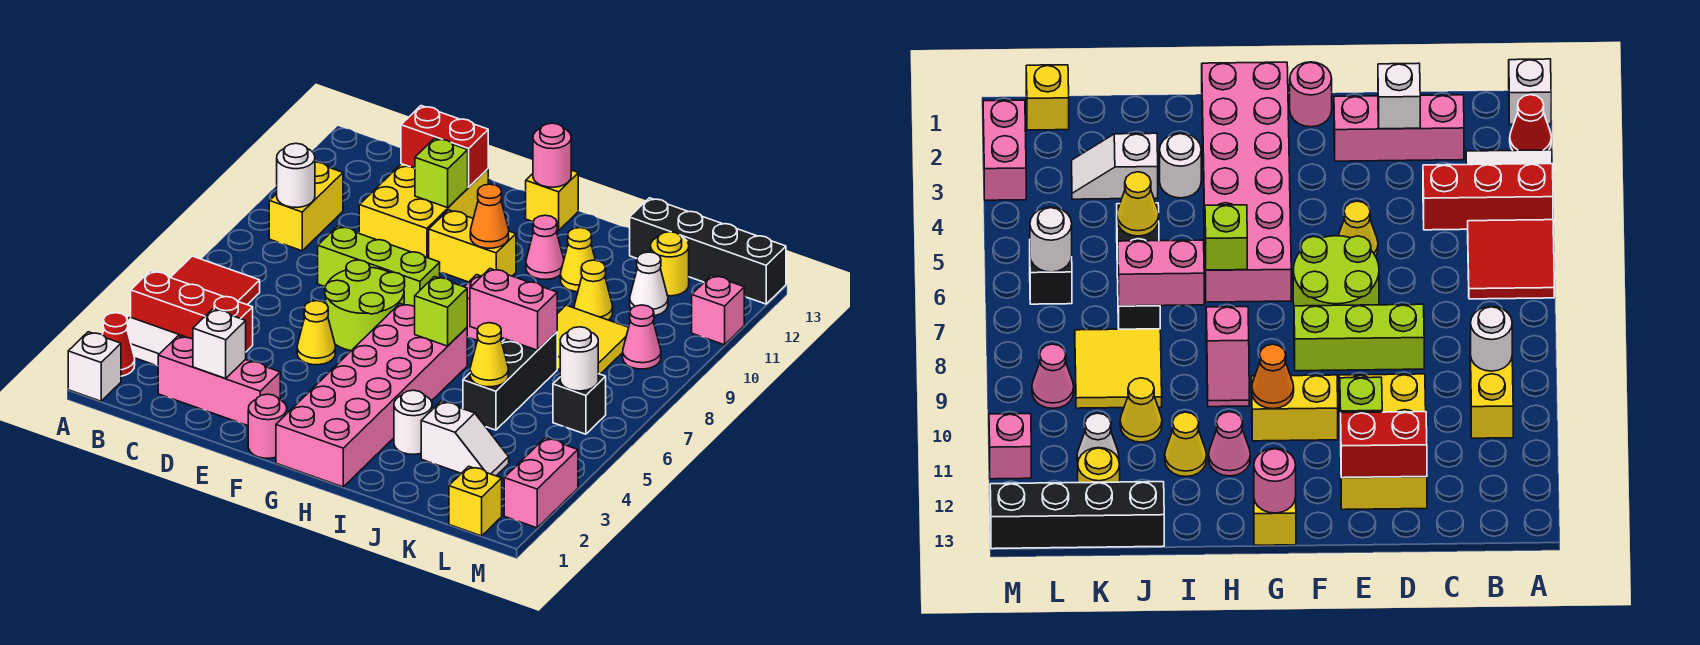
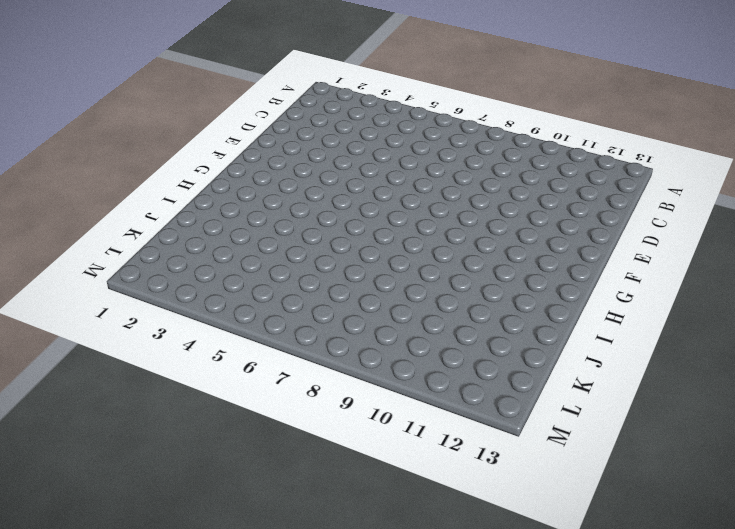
none -> white 1x1 brick [68,332,121,401]
none -> red 1x1 cone [102,313,135,376]
none -> white 1x2 tile [127,317,185,366]
none -> red 1x3 brick [131,271,253,352]

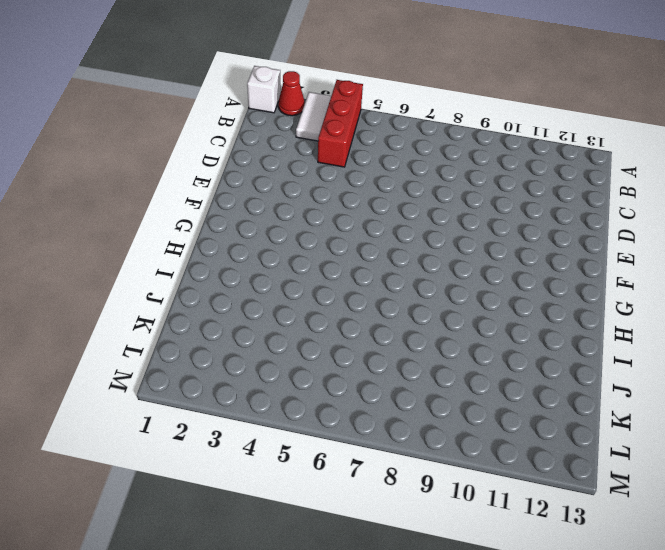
none -> red 2x2 tile [170,256,260,305]
none -> yellow 1x2 brick [269,162,343,251]
none -> pink 1x3 brick [158,336,280,426]
none -> lime 1x3 brick [318,226,440,307]

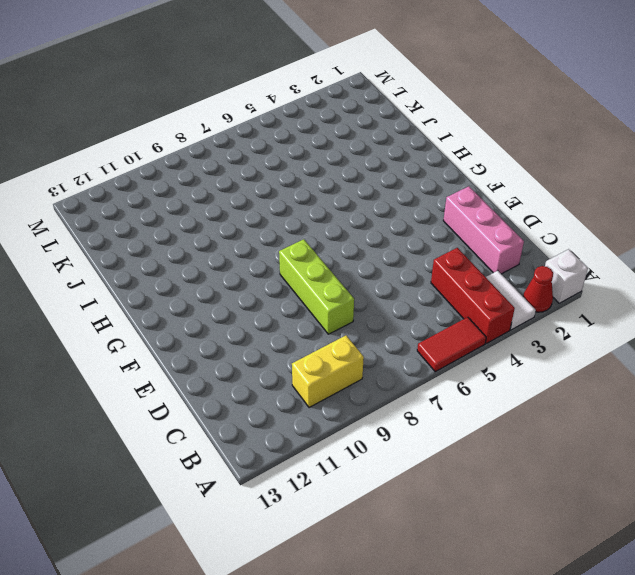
red 1x2 tile [417,317,486,372] -> red 2x2 tile [170,256,260,305]
none -> yellow 2x3 brick [359,164,488,258]
none -> yellow 1x1 cone [297,301,335,365]
none -> lime 2x2 round brick [325,260,405,351]
none -> pink 1x1 round brick [248,394,287,458]

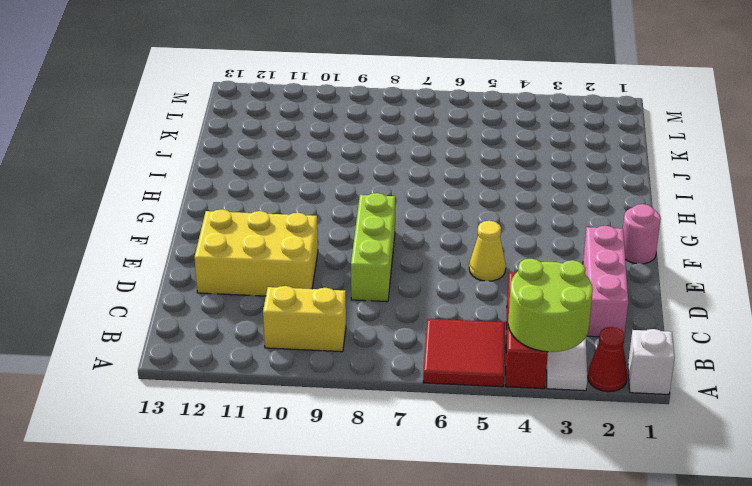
lime 2x2 round brick [508,259,593,352] -> lime 2x2 round brick moved to [325,260,405,351]
none -> yellow 1x2 brick [429,210,516,282]
none -> pink 2x6 brick [276,304,467,487]
none -> yellow 1x1 brick [526,170,578,231]
none -> pink 1x2 slope [1206,307,1249,407]

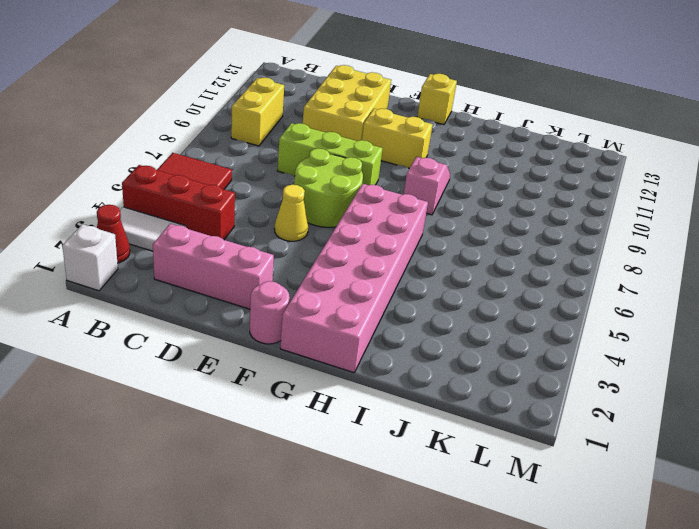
none -> pink 1x1 cone [526,215,564,279]
none -> white 1x1 round brick [394,390,432,454]
none -> yellow 1x1 cone [561,228,595,292]
none -> white 1x2 slope [421,401,509,476]

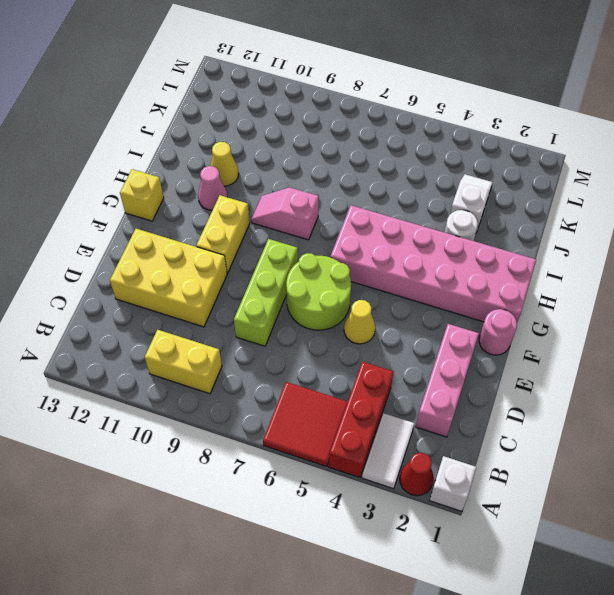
none -> black 1x3 brick [463,332,557,430]
none -> yellow 2x2 tile [557,305,629,374]
none -> yellow 1x1 cone [574,260,613,320]
none -> black 1x4 brick [630,198,786,304]

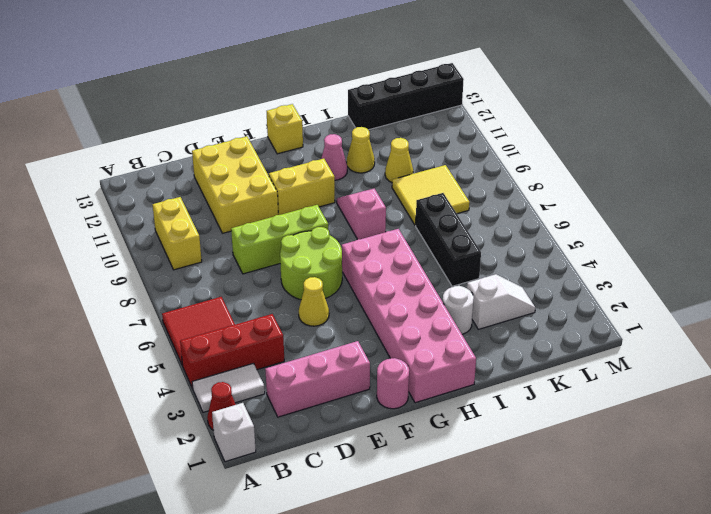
none -> white 1x1 cone [630,252,668,316]
none -> yellow 1x1 round brick [651,232,689,296]
none -> yellow 1x1 brick [449,466,502,536]
none -> black 1x1 brick [553,374,606,434]

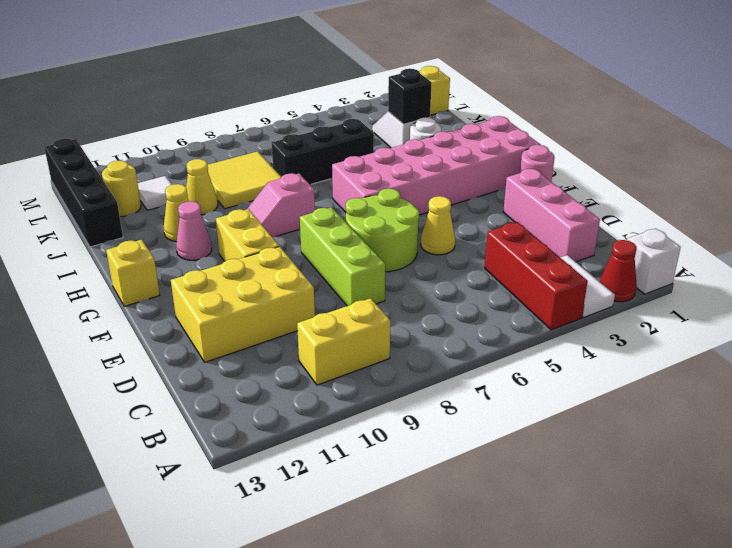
black 1x1 brick [388,69,432,124] -> black 1x1 brick moved to [553,374,606,434]
white 1x1 tile [138,176,172,210] -> white 1x1 cone [630,252,668,316]
none -> red 2x2 tile [170,256,260,305]
none -> pink 1x1 cone [623,305,661,369]
none -> pink 1x2 brick [504,438,578,528]
none -> pink 1x1 brick [692,275,744,345]

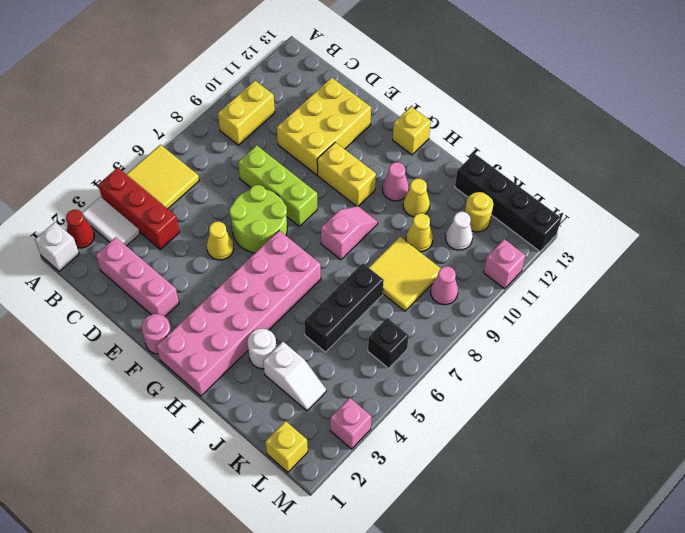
yellow 2x2 tile [126,145,199,209] -> red 2x2 tile [170,256,260,305]
pink 1x1 brick [330,398,372,449] -> pink 1x2 brick [504,438,578,528]
none -> white 1x1 round brick [277,143,315,208]
none -> white 1x1 brick [193,309,246,379]
none -> red 1x2 brick [401,106,488,187]
none -> lime 1x1 brick [415,138,468,208]

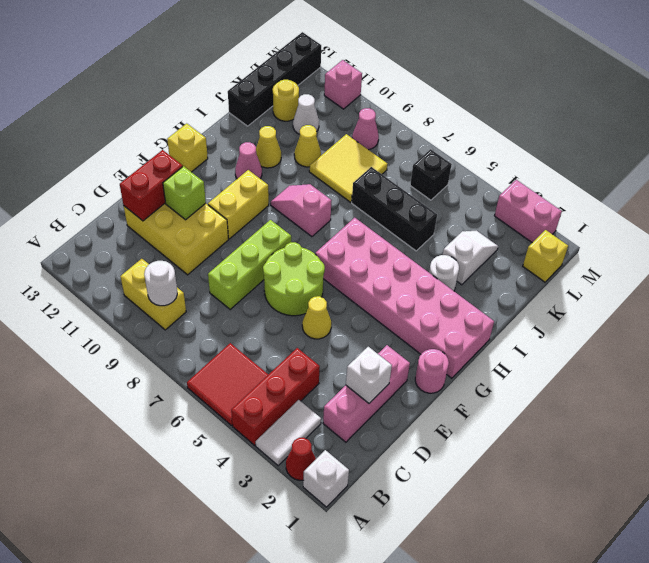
none -> orange 1x1 cone [470,184,509,248]
none -> pink 1x1 round brick [533,123,571,187]
none -> lime 1x1 brick [415,277,467,346]
none -> pink 1x2 brick [470,269,557,350]

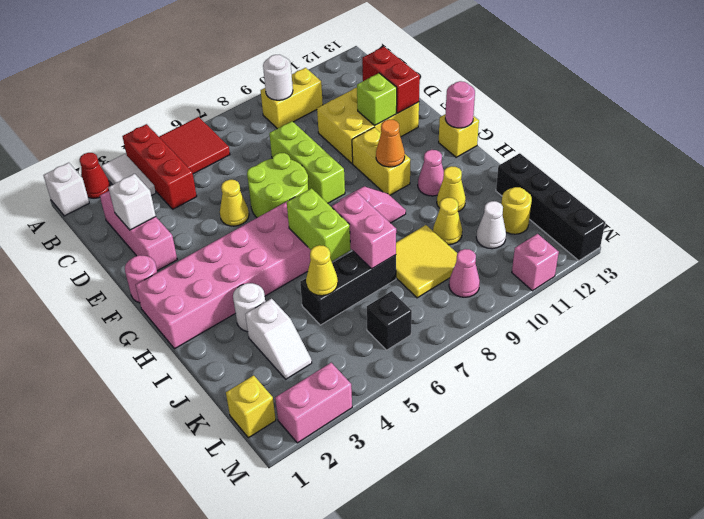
lime 1x2 brick [287,188,351,261] -> lime 1x1 brick [415,277,467,346]
none -> white 1x1 round brick [560,327,598,391]

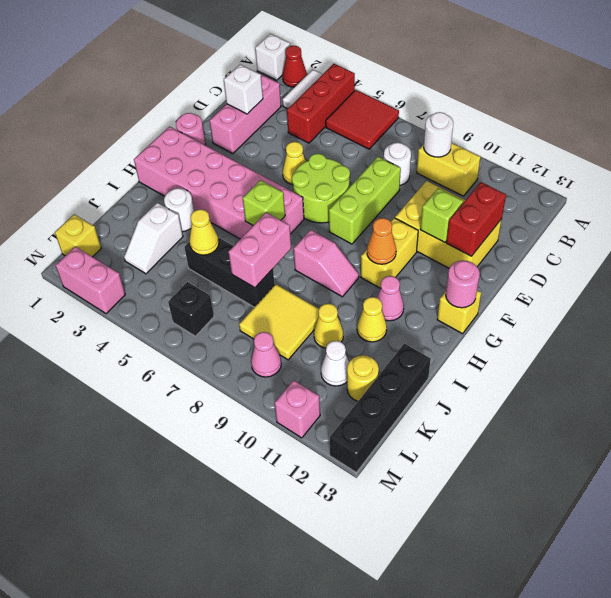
white 1x1 round brick [384,142,411,185] -> white 1x1 round brick moved to [560,327,598,391]

